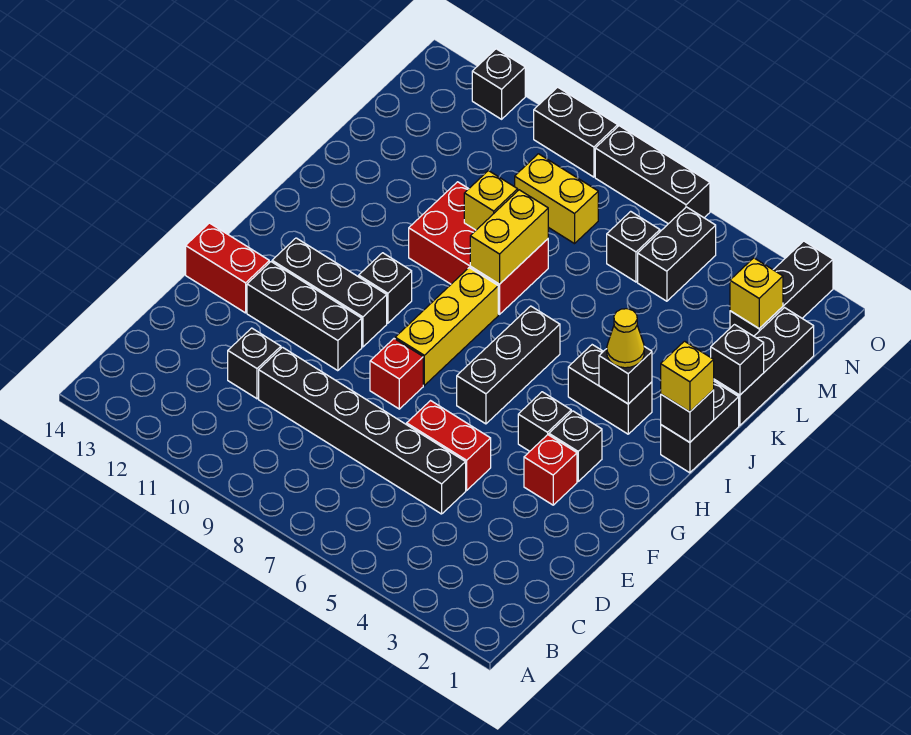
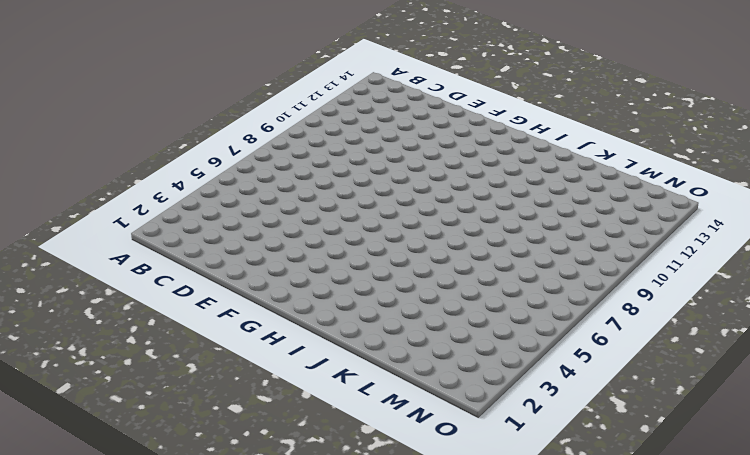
none -> black 1x6 brick [259,347,466,514]
none -> black 1x1 brick [228,328,281,399]
none -> red 1x2 brick [407,401,491,490]
none -> red 1x1 brick [524,435,577,505]

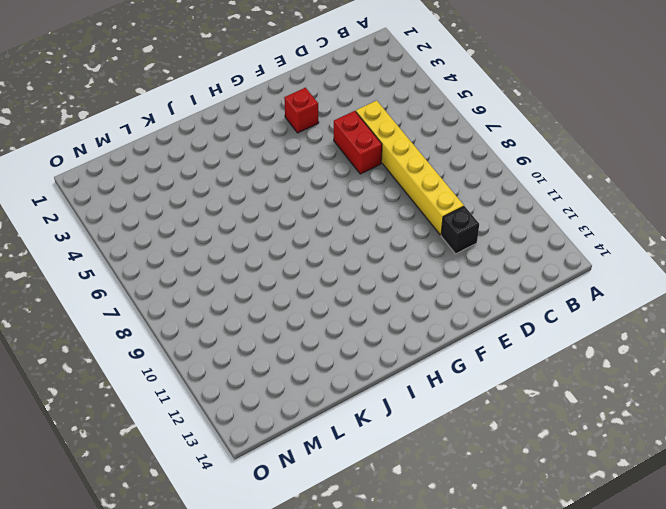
yellow 1x6 brick [356,101,464,235] -> black 1x6 brick [259,347,466,514]
none -> red 1x1 brick [370,339,423,409]
none -> black 1x3 brick [247,262,362,371]
none -> red 1x2 brick [186,223,269,313]
none -> black 1x1 brick [549,411,602,481]

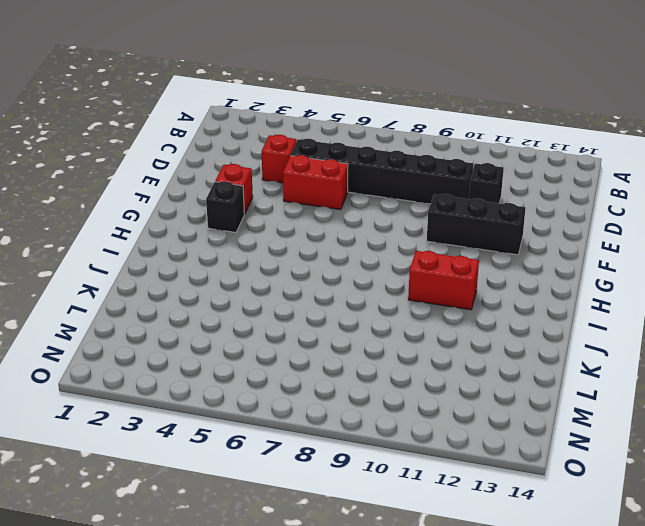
red 1x1 brick [262,135,297,183] -> red 1x1 brick moved to [370,339,423,409]
red 1x2 brick [408,251,479,310] -> red 1x2 brick moved to [186,223,269,313]
none -> black 1x1 brick [518,392,571,451]
none -> black 1x3 brick [457,306,560,424]
none -> yellow 1x3 brick [395,268,498,385]
none -> black 1x3 brick [272,238,387,347]

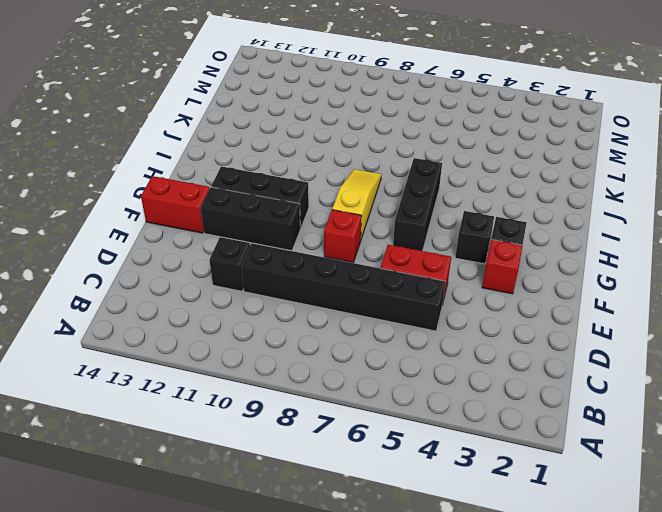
yellow 1x3 slope [332,169,381,239] -> yellow 1x3 brick [395,268,498,385]
none -> black 1x1 brick [359,253,412,323]
none -> black 1x2 brick [661,382,739,473]
none -> black 1x2 brick [568,345,652,434]
none -> red 2x3 brick [409,182,548,314]

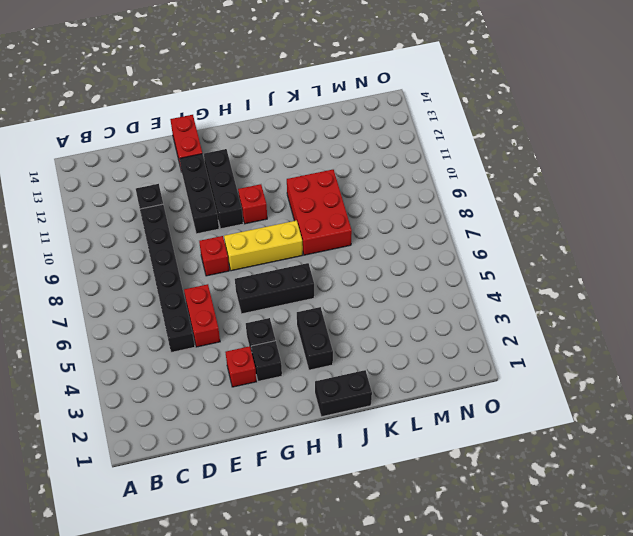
red 1x1 brick [238,184,267,224] -> black 1x1 brick [359,253,412,323]
none -> black 1x3 brick [714,308,814,425]
none -> black 1x3 brick [730,241,833,336]
none -> black 1x2 brick [638,207,716,301]
none -> black 1x1 brick [607,211,660,282]

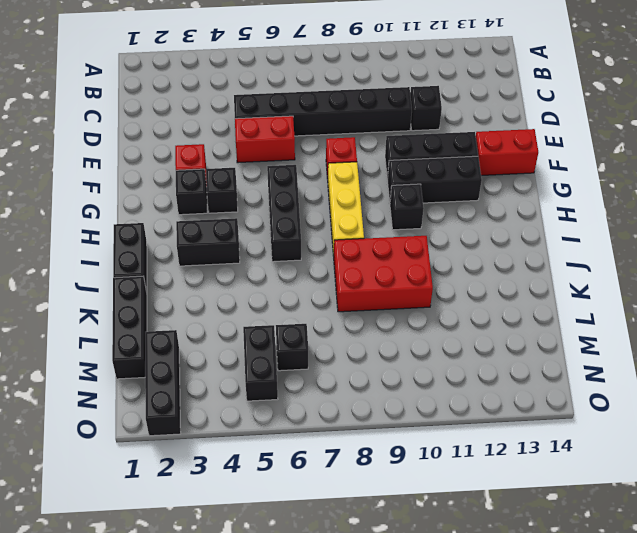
none -> yellow 1x2 brick [515,154,598,244]
none -> black 1x3 brick [595,126,710,224]
none -> black 1x2 brick [534,87,618,177]
none -> black 1x1 brick [472,49,525,119]

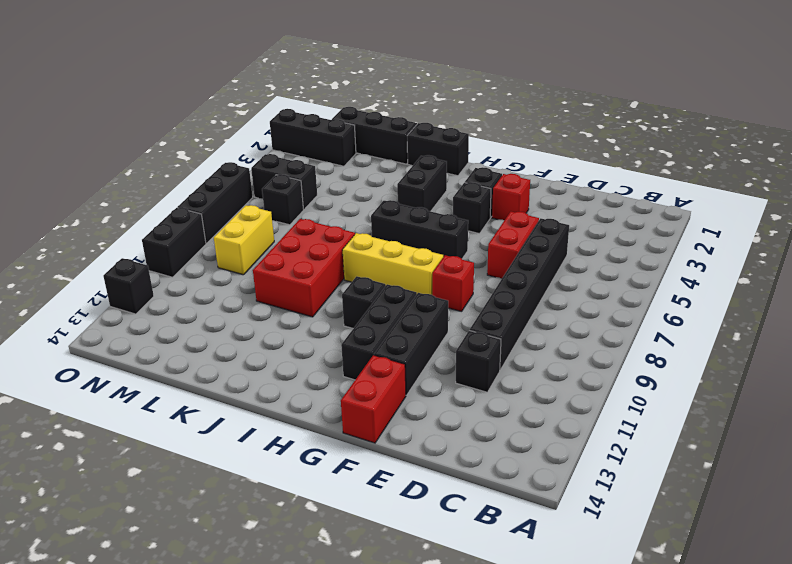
none -> black 1x1 brick [661,390,714,442]
none -> black 1x1 brick [599,347,652,404]
none -> yellow 1x2 brick [470,190,548,284]
none -> black 1x1 brick [711,325,764,395]

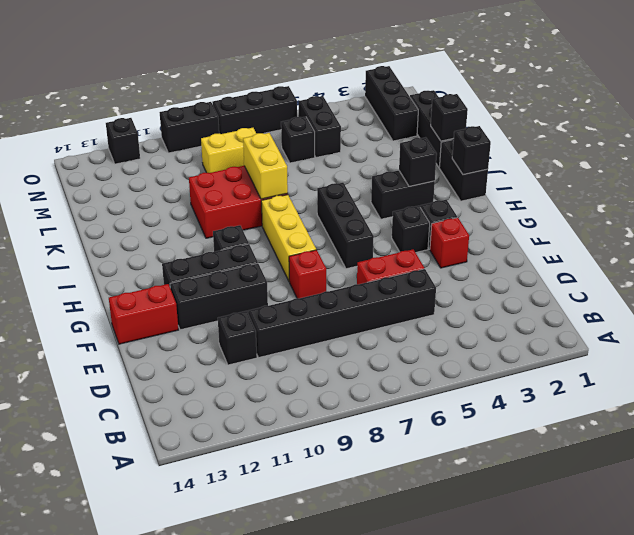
none -> yellow 1x1 brick [464,171,518,230]
none -> yellow 1x1 brick [730,258,783,328]
none -> yellow 1x1 brick [661,341,714,412]
none -> yellow 1x1 cone [607,309,644,368]

